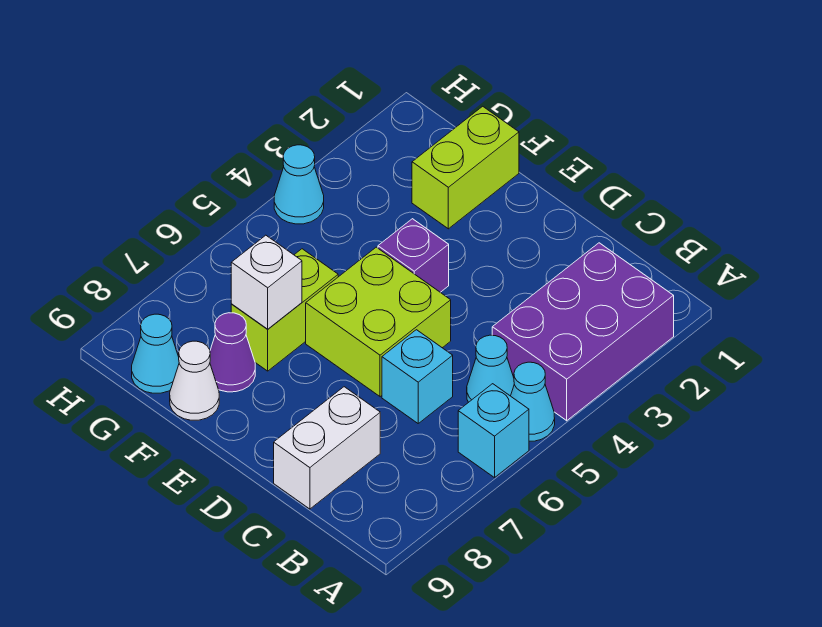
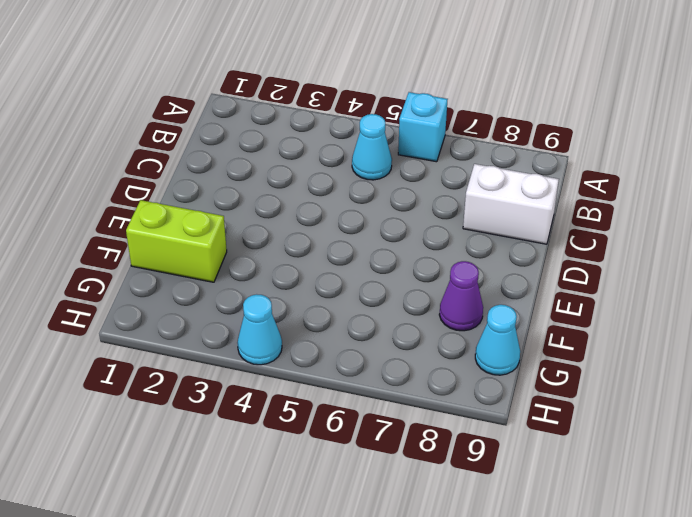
none -> purple 2x3 brick [492,243,674,421]
none -> cyan 1x1 cone [511,362,555,441]
none -> cyan 1x1 brick [382,330,453,423]

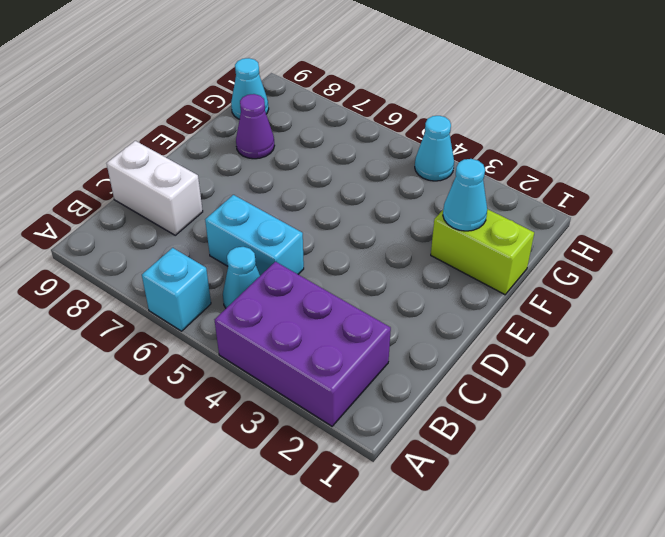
cyan 1x2 brick [205,195,304,276] -> cyan 1x1 brick [382,330,453,423]
cyan 1x1 cone [443,159,487,231] -> cyan 1x1 cone moved to [511,362,555,441]
none -> lime 2x2 brick [306,247,451,397]
none -> purple 1x1 brick [378,219,449,292]
none -> lime 1x2 brick [231,249,338,371]

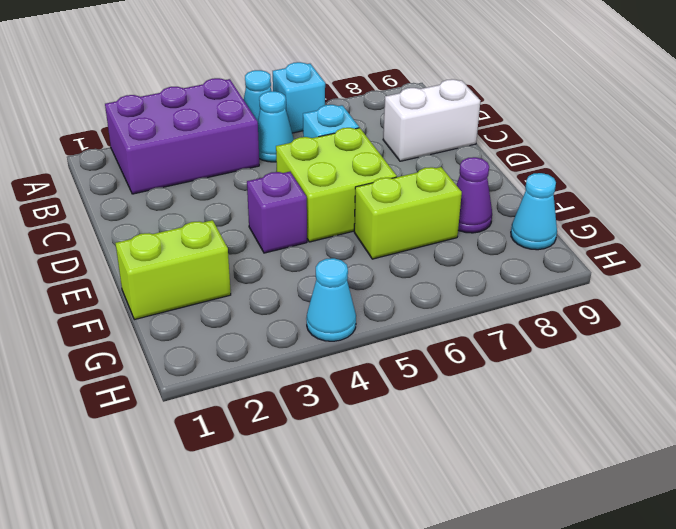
none -> white 1x1 cone [170,341,219,420]
none -> white 1x1 brick [231,235,302,329]

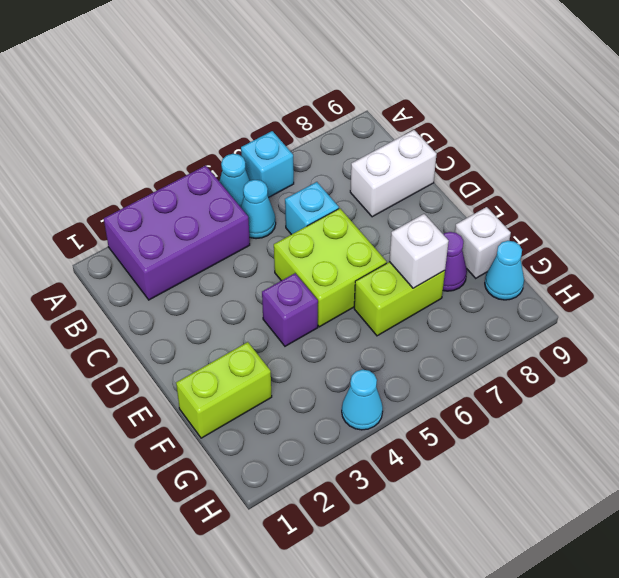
white 1x1 brick [455,207,511,278] -> white 1x1 cone [170,341,219,420]

